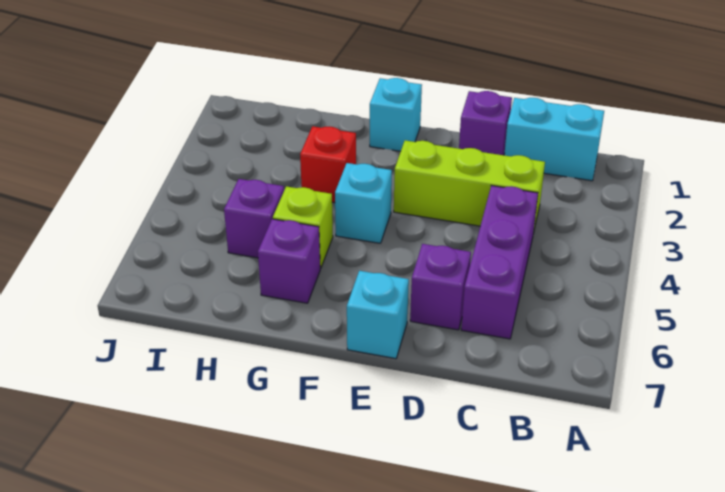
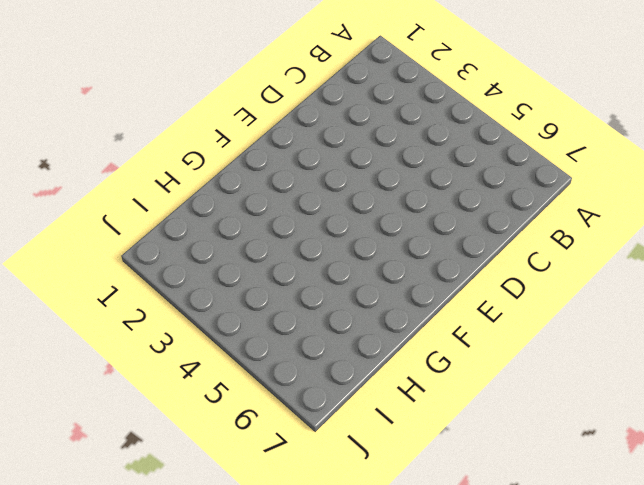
none -> cyan 1x2 brick [504,98,604,181]
none -> lime 1x3 brick [394,140,545,233]
none -> purple 1x3 brick [461,186,538,339]

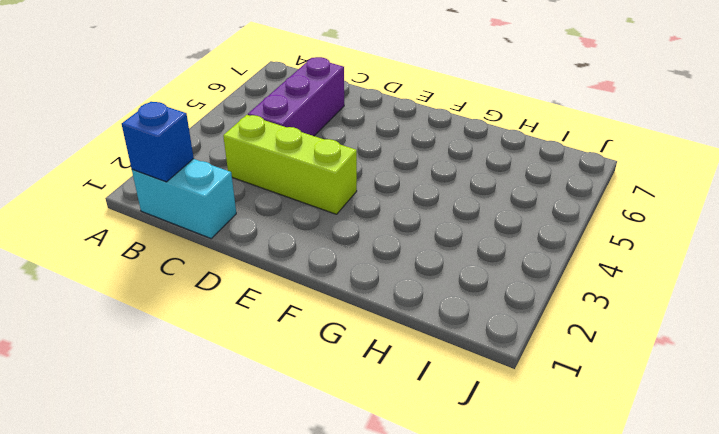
blue 1x1 brick [122,102,194,182] -> none
none -> purple 1x1 brick [459,91,512,155]
none -> purple 1x1 brick [410,244,471,330]
none -> cyan 1x1 brick [347,271,409,359]

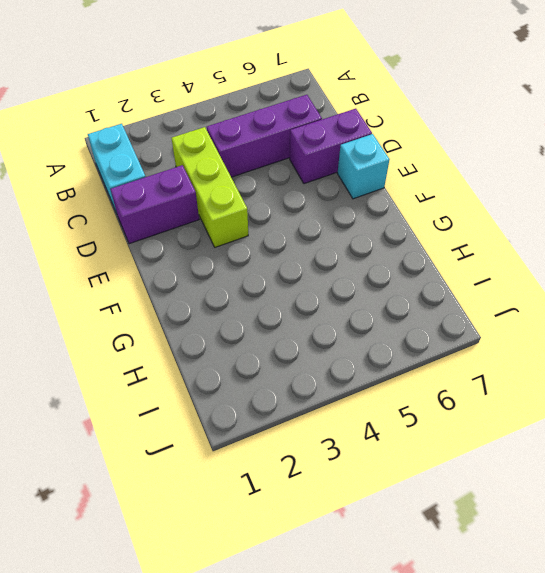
purple 1x2 brick [110,165,199,244] -> purple 1x1 brick [459,91,512,155]
purple 1x2 brick [290,109,372,184] -> purple 1x1 brick [410,244,471,330]
none -> cyan 1x1 brick [370,78,422,151]
none -> cyan 1x1 brick [335,163,392,243]
none -> red 1x1 brick [300,126,356,203]

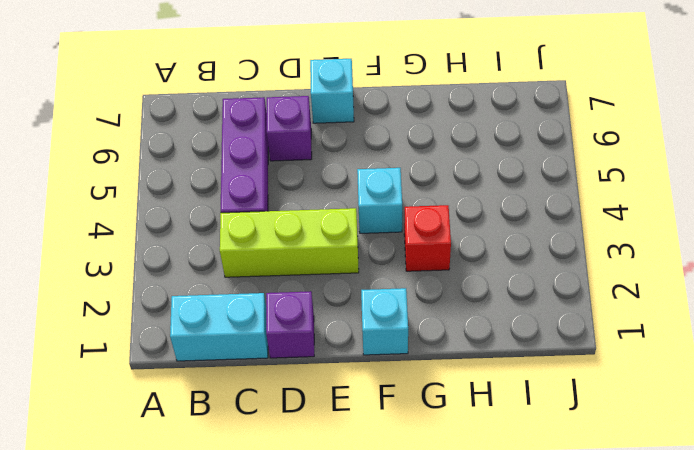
none -> lime 1x1 brick [273,186,333,269]
none -> purple 1x1 brick [258,219,320,303]
none -> purple 1x1 brick [224,179,284,258]

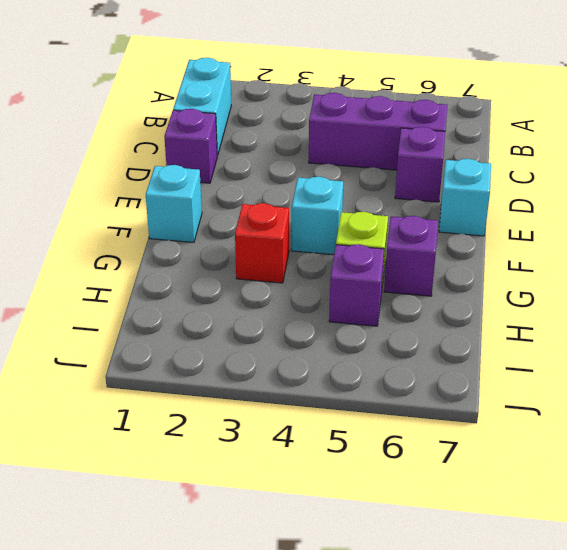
none -> lime 1x3 brick [394,140,545,233]

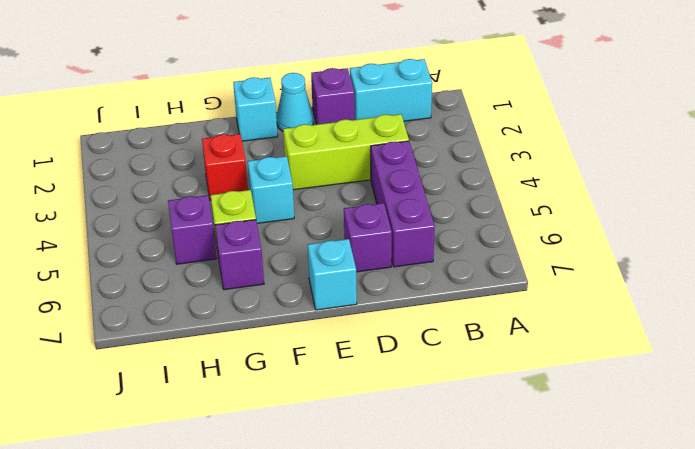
cyan 1x1 cone [277,73,313,131] -> none

